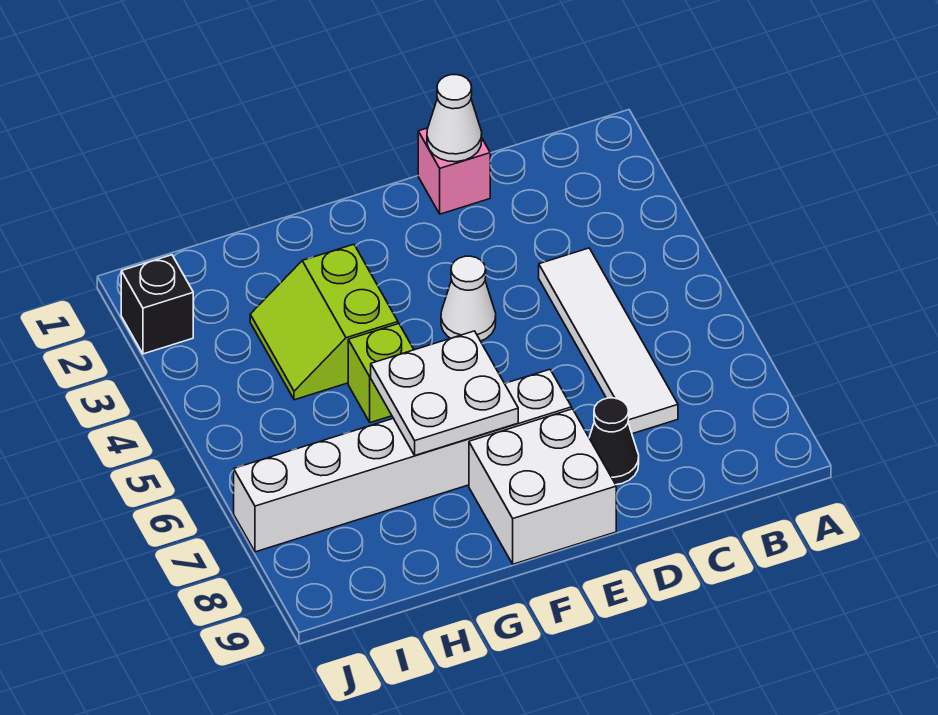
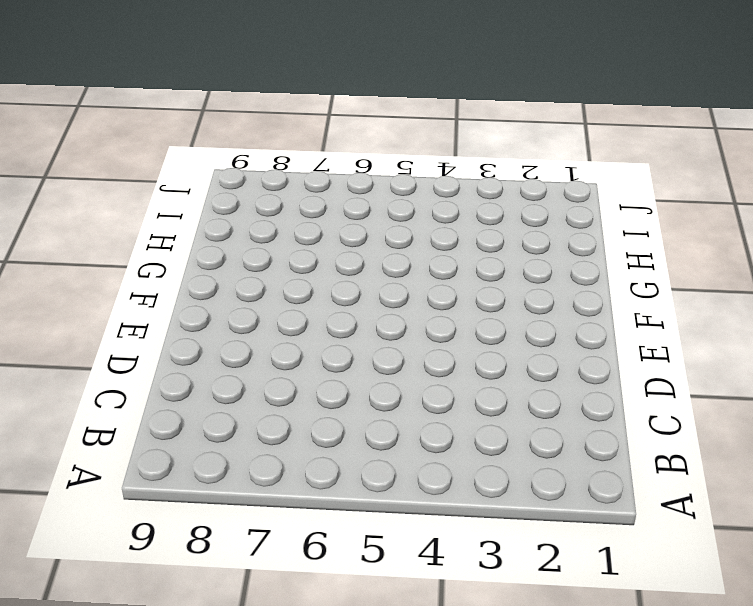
none -> white 1x4 tile [539,248,678,434]
none -> pink 1x1 brick [418,128,490,214]

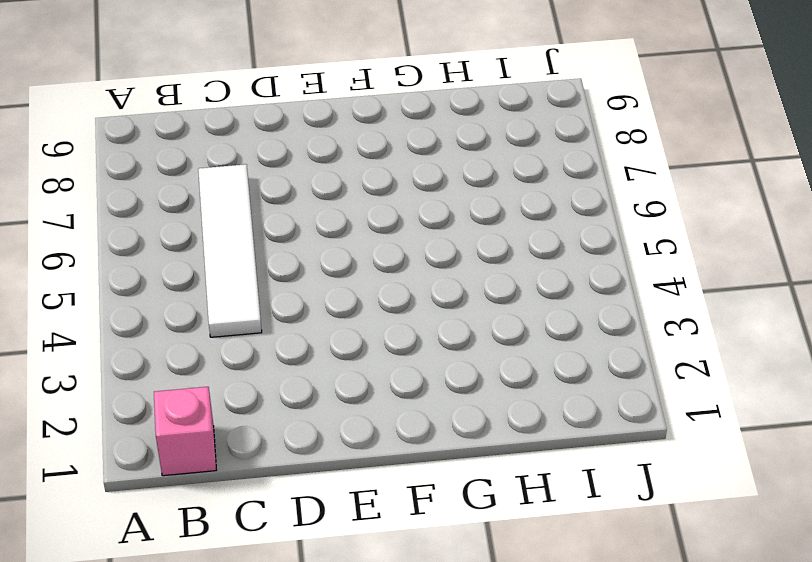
pink 1x1 brick [154,387,216,476] -> pink 1x1 brick moved to [418,128,490,214]
none -> black 1x1 cone [589,398,639,485]
none -> white 1x1 cone [441,256,496,341]

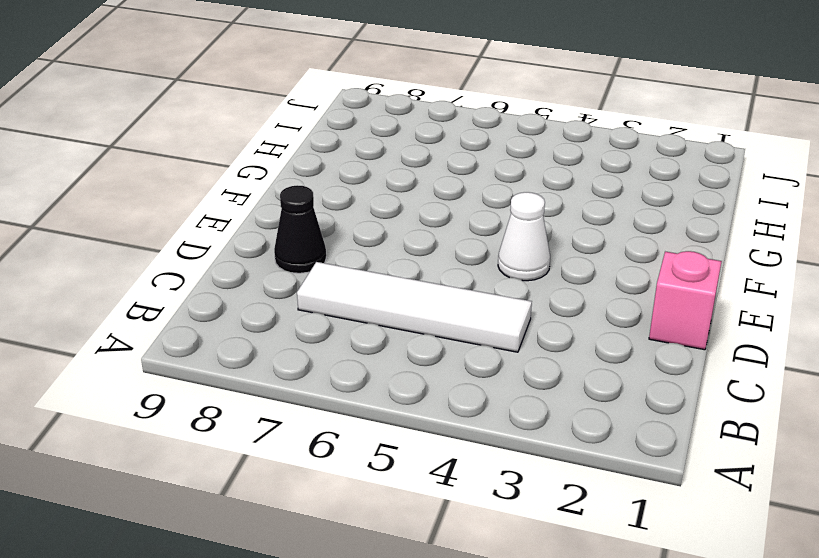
none -> white 1x6 brick [234,369,572,552]
none -> white 2x2 brick [469,409,616,564]

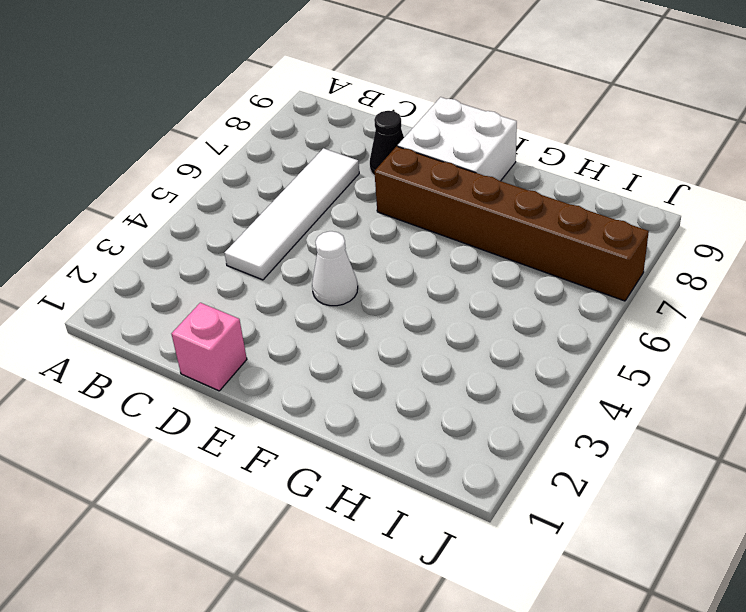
brown 1x6 brick [374,146,649,301] -> white 1x6 brick [234,369,572,552]
none -> lime 2x2 slope [250,244,398,400]
none -> lime 1x1 brick [348,324,414,423]

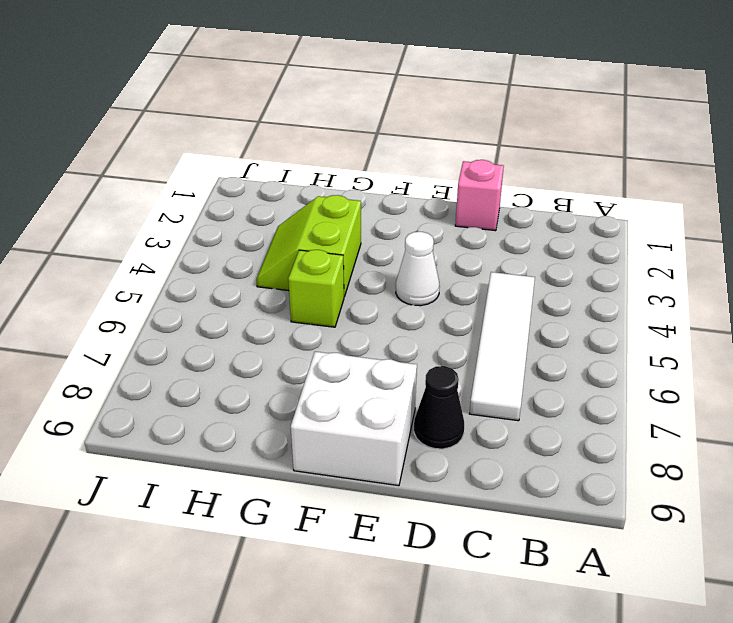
none -> white 1x6 brick [234,369,572,552]
none -> black 1x1 brick [121,255,193,354]

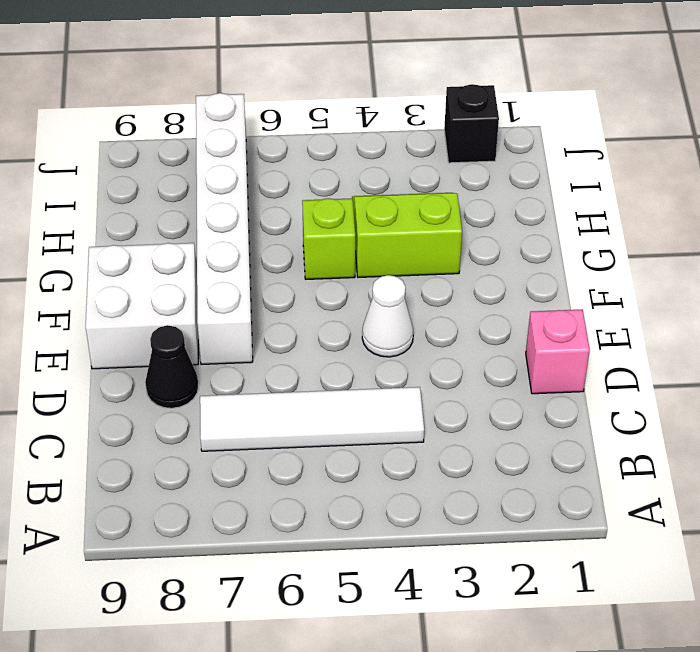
none -> white 1x1 cone [427,75,482,162]
none -> white 2x2 plate [371,331,518,455]

